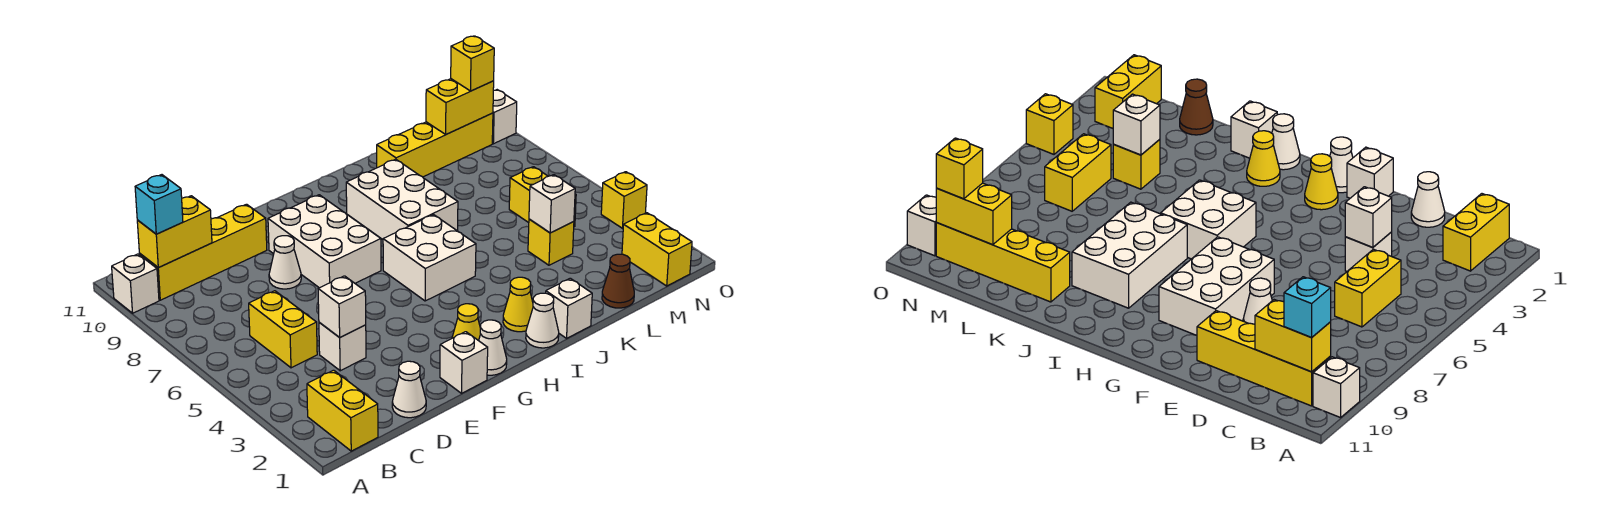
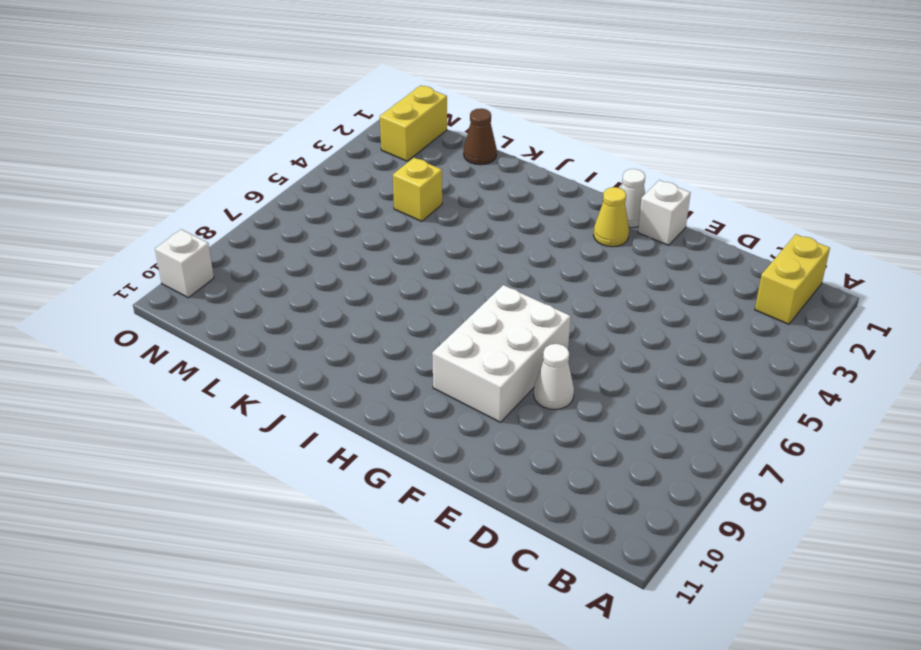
none -> white 1x1 brick [112,254,159,313]
none -> yellow 1x4 brick [140,204,267,300]
none -> yellow 1x2 brick [249,291,317,368]

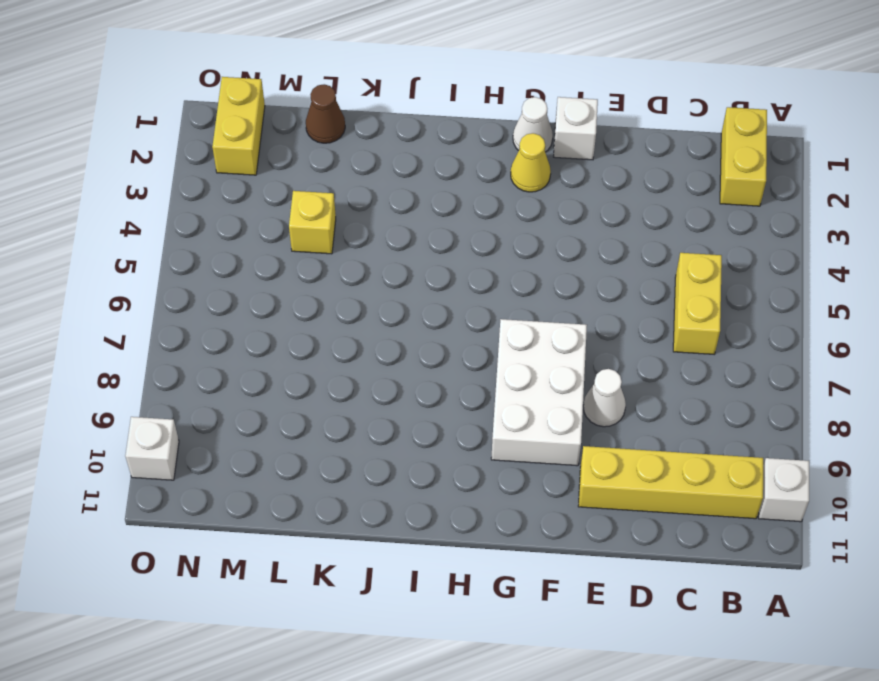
none -> white 1x1 cone [392,361,426,418]
none -> white 1x1 brick [319,322,366,371]
none -> white 2x2 brick [383,215,476,301]

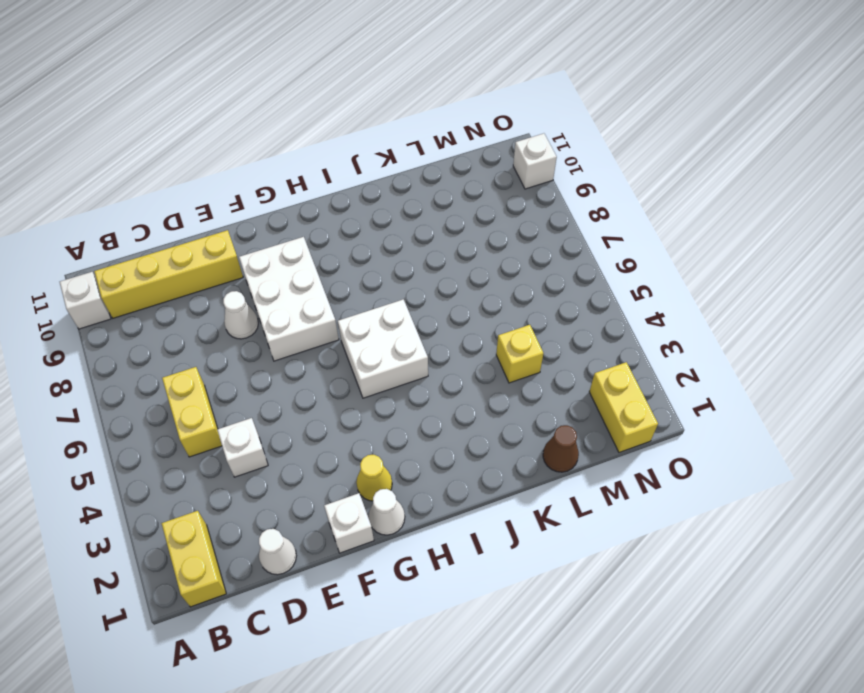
none -> white 1x1 cone [526,293,559,348]
none -> yellow 1x1 cone [503,277,533,332]
none -> white 2x3 brick [346,159,458,239]

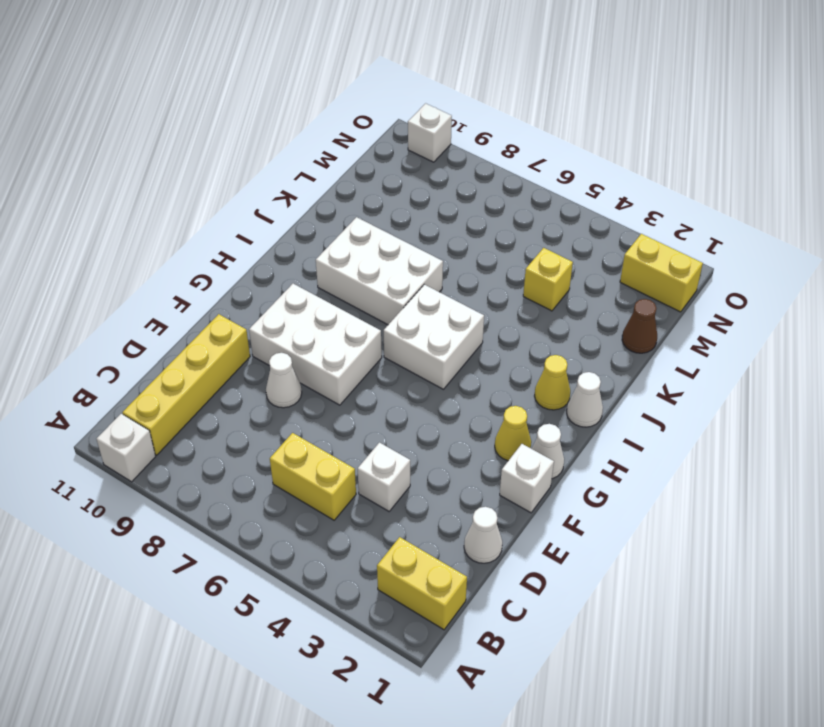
none -> white 1x1 brick [546,278,592,338]
none -> yellow 1x4 brick [377,113,493,177]
none -> yellow 1x2 brick [509,167,576,227]

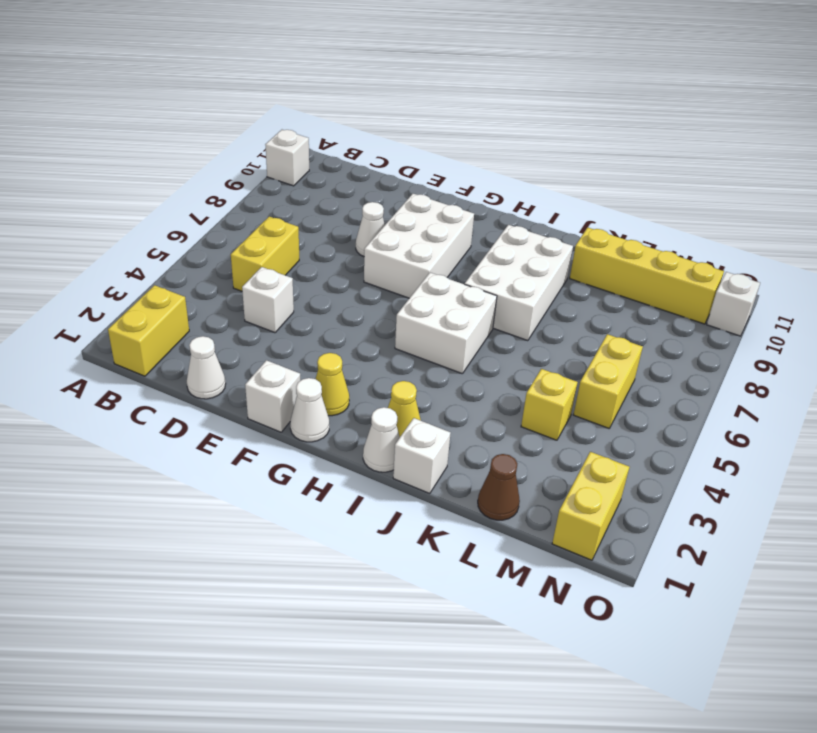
none -> yellow 1x4 brick [140,204,267,300]
none -> yellow 1x1 brick [601,172,647,228]
none -> yellow 1x2 brick [137,196,212,268]

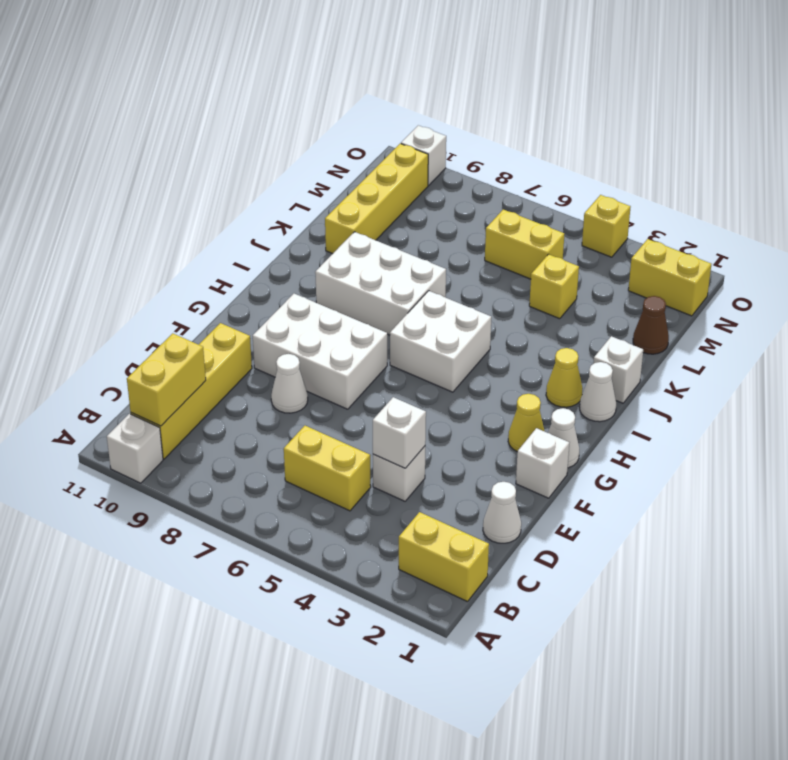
none -> white 1x1 brick [529,175,575,233]
none -> yellow 1x2 brick [426,79,494,134]
none -> cyan 1x1 brick [135,175,183,234]

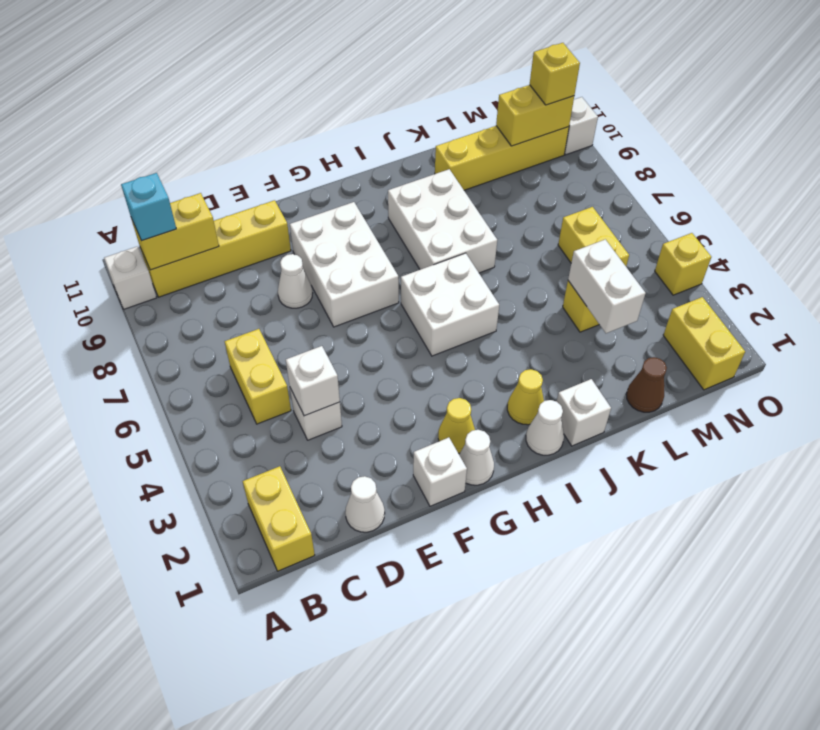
white 1x2 brick [568,239,646,333] -> white 1x1 brick [529,175,575,233]

